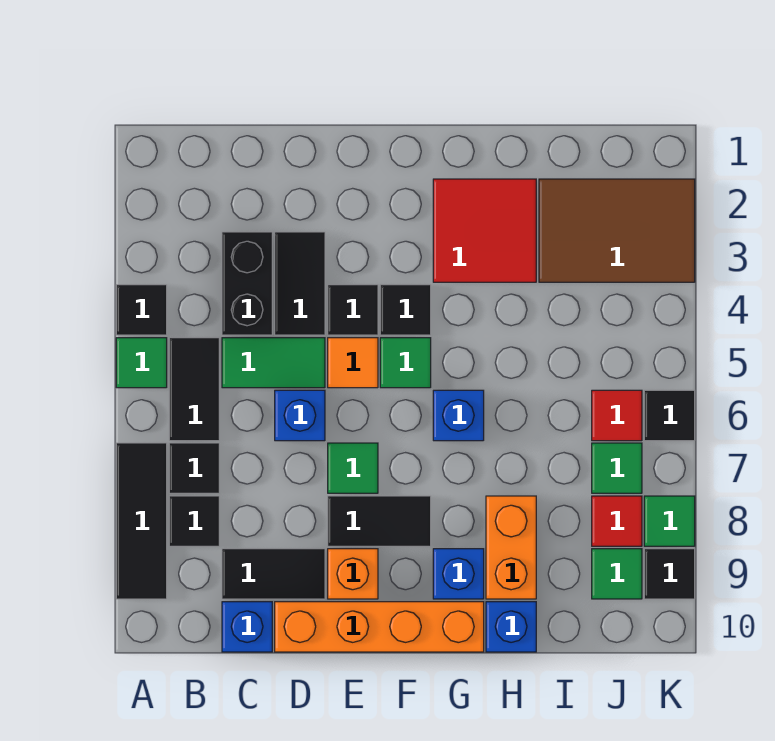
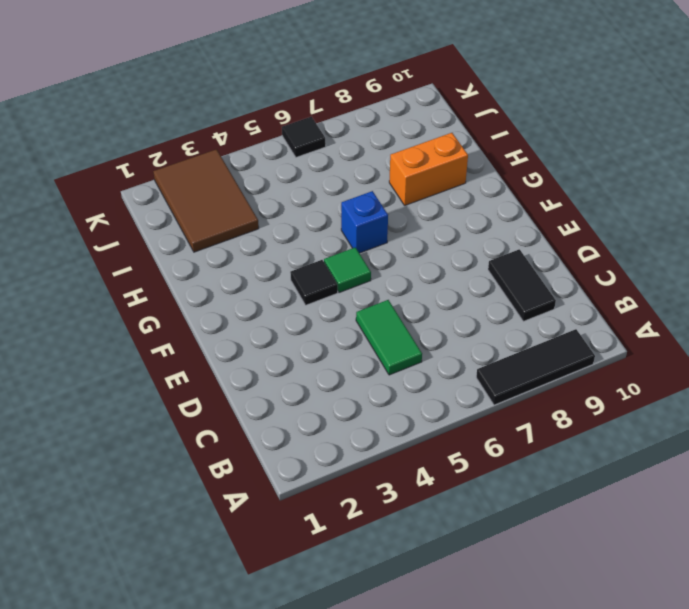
none -> black 1x1 tile [116,285,167,335]
none -> green 1x1 tile [116,338,167,388]
none -> black 1x2 tile [169,338,219,441]
none -> black 1x1 tile [169,443,219,493]

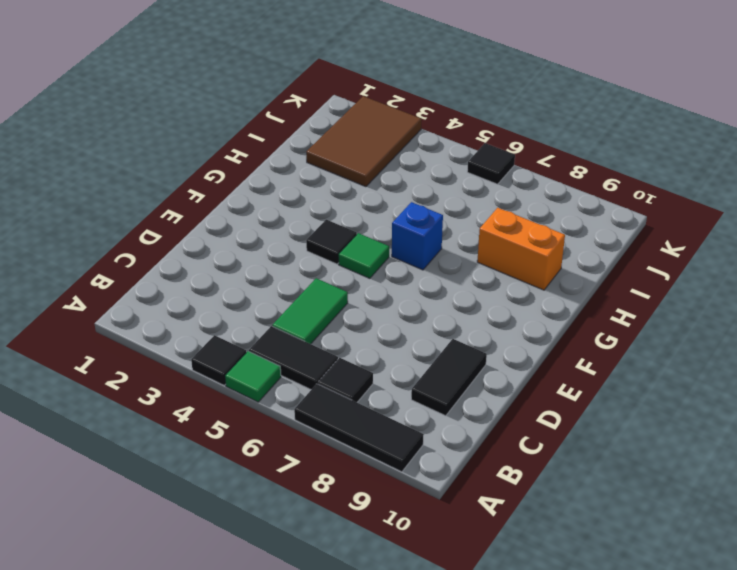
none -> black 1x1 tile [169,496,219,546]
none -> black 1x2 brick [222,232,272,335]
none -> blue 1x1 brick [222,602,272,652]
none -> black 1x2 tile [275,232,325,335]

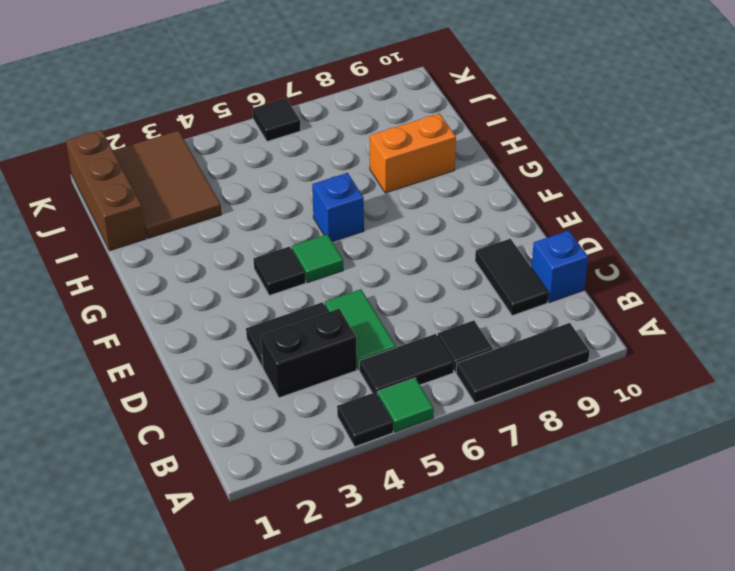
brown 1x3 brick [66,130,146,251] -> none
none -> black 1x1 tile [169,496,219,546]
none -> blue 1x1 brick [275,390,325,441]
none -> orange 1x4 brick [275,602,484,652]
none -> black 1x1 tile [328,285,378,335]

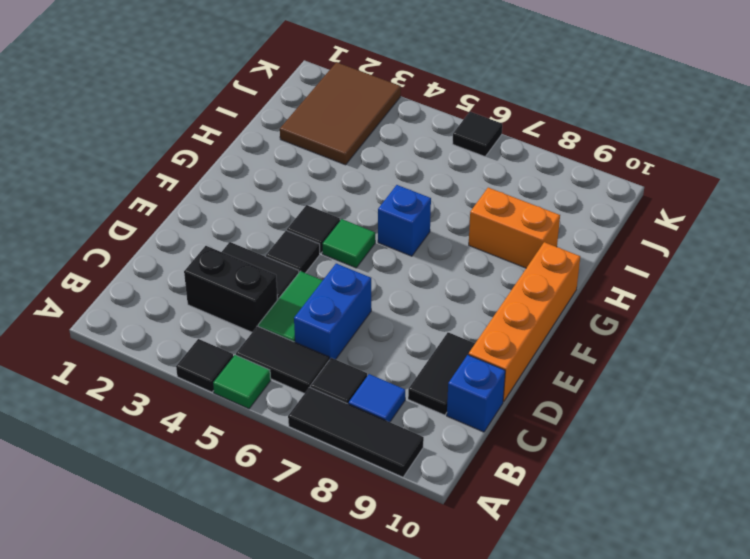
blue 1x1 tile [349,374,405,422] -> black 1x1 tile [169,496,219,546]
blue 1x2 brick [294,264,371,360] -> blue 1x1 brick [275,390,325,441]
none -> orange 1x1 tile [328,338,378,388]
none -> green 1x1 tile [328,443,378,493]
none -> black 1x2 tile [328,496,431,546]
none -> orange 1x1 brick [328,549,378,599]

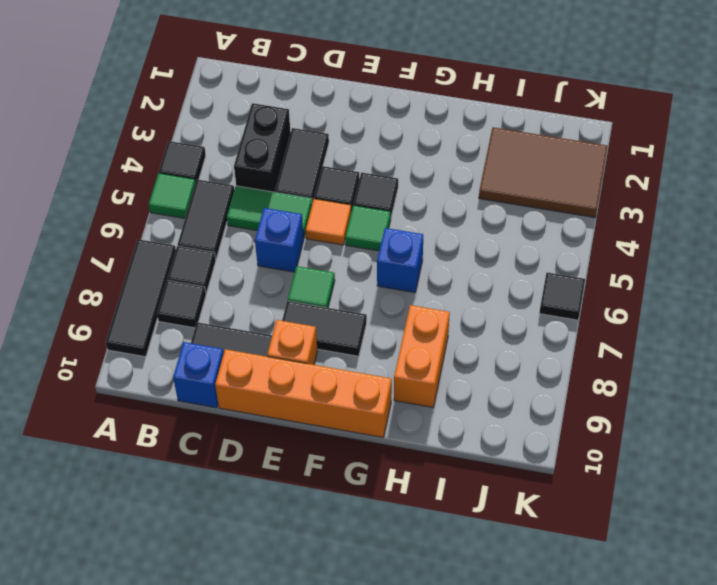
none -> red 2x2 tile [433,179,536,282]
none -> blue 1x1 brick [433,549,484,599]
none -> blue 1x1 brick [486,602,536,652]
none -> red 1x1 tile [592,390,642,441]

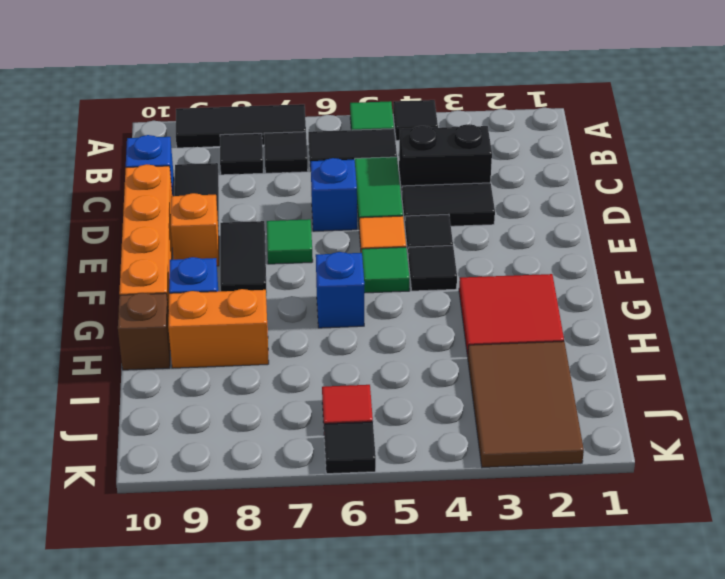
brown 1x1 brick [118,293,170,370] -> blue 1x1 brick [486,602,536,652]
none -> green 1x1 tile [592,443,642,493]
none -> red 1x1 tile [592,496,642,546]
none -> green 1x1 tile [592,549,642,599]
none -> green 1x1 tile [644,496,695,546]

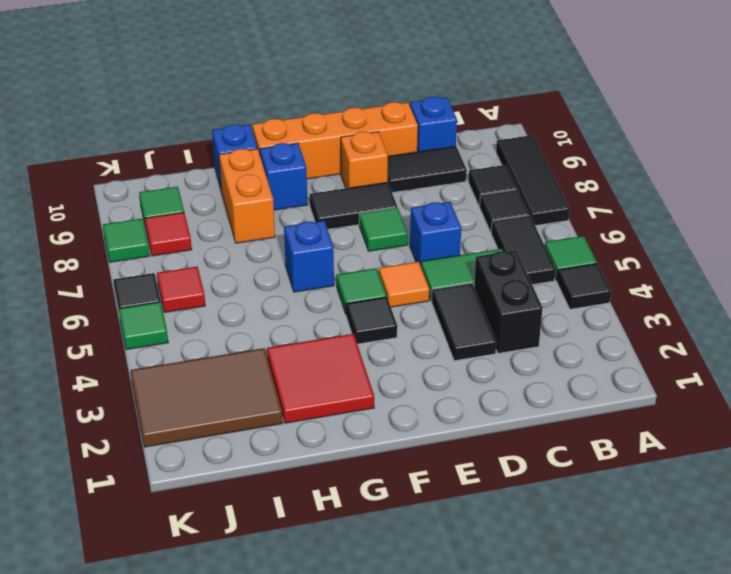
green 1x1 tile [119,302,168,350] -> green 1x1 tile moved to [592,443,642,493]
none -> black 1x1 tile [328,285,378,335]
none -> black 1x1 tile [644,549,695,599]

